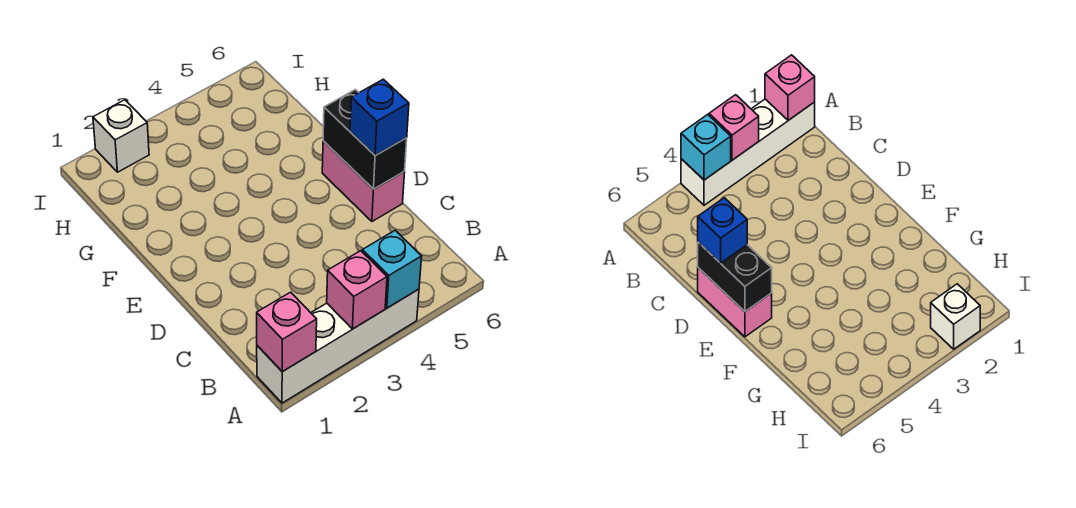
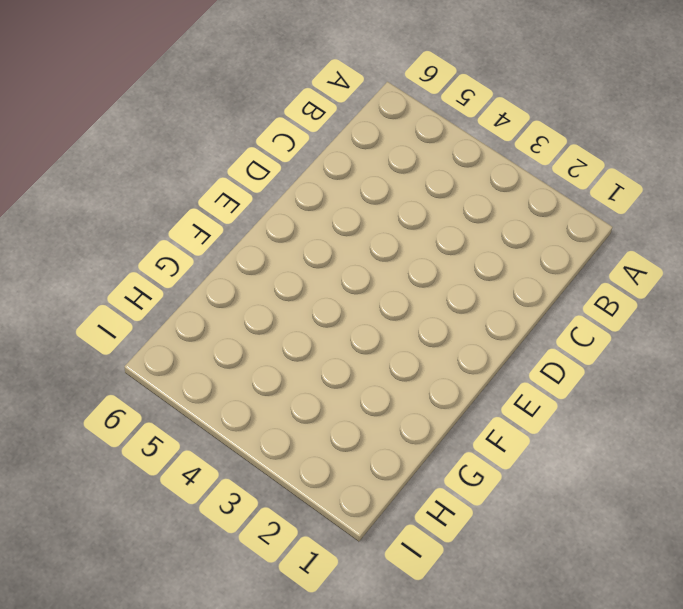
none -> white 1x4 brick [257,289,419,403]
none -> pink 1x2 brick [322,141,405,221]

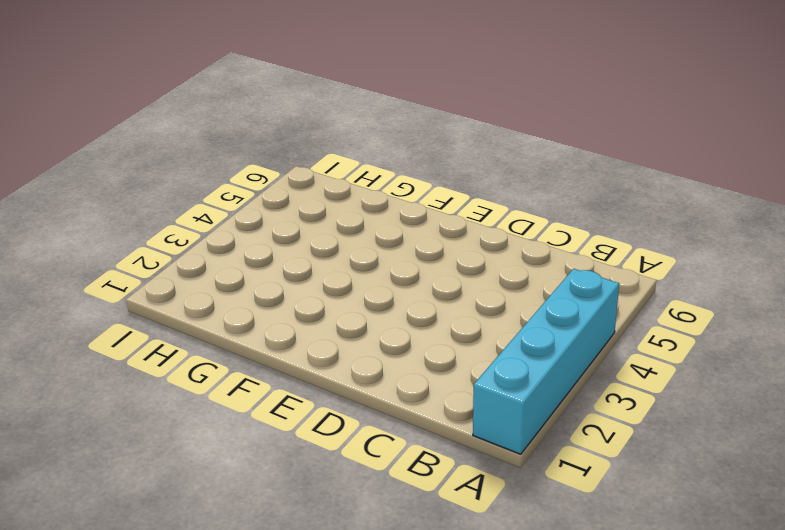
cyan 1x4 brick [473,269,619,454] -> white 1x4 brick [257,289,419,403]
none -> pink 1x2 brick [322,141,405,221]
none -> white 1x1 brick [93,100,149,172]

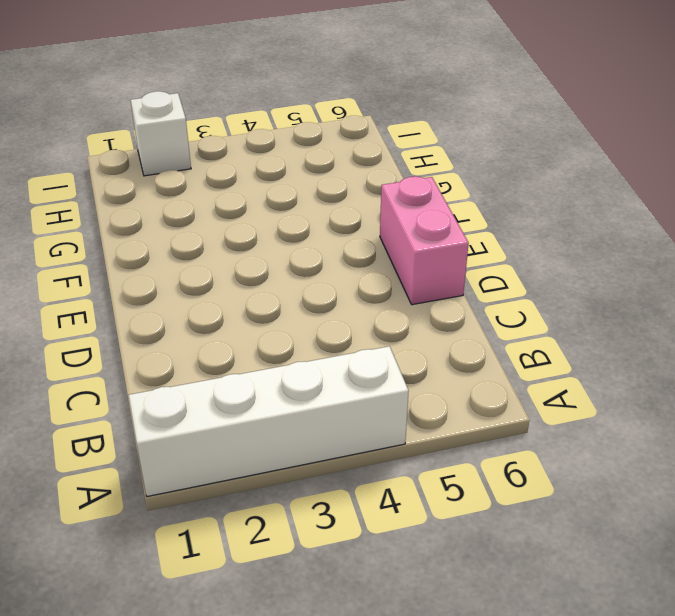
none -> pink 1x1 brick [257,292,317,372]
none -> pink 1x1 brick [327,251,387,329]

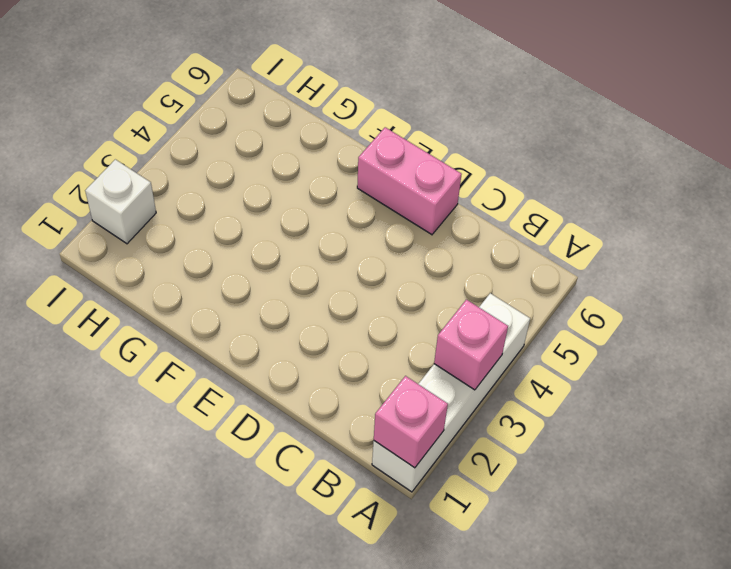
none -> cyan 1x1 brick [362,230,422,308]
none -> black 1x2 brick [323,90,407,189]

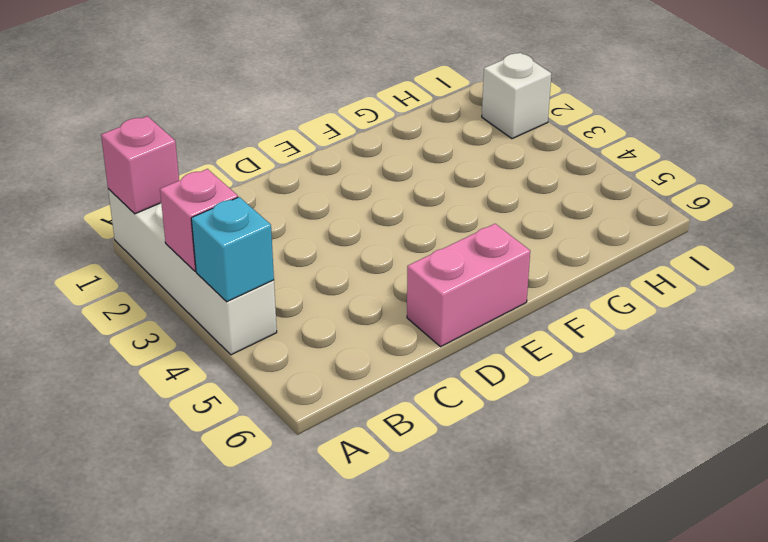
none -> black 1x2 brick [323,90,407,189]
none -> blue 1x1 brick [350,79,409,155]

